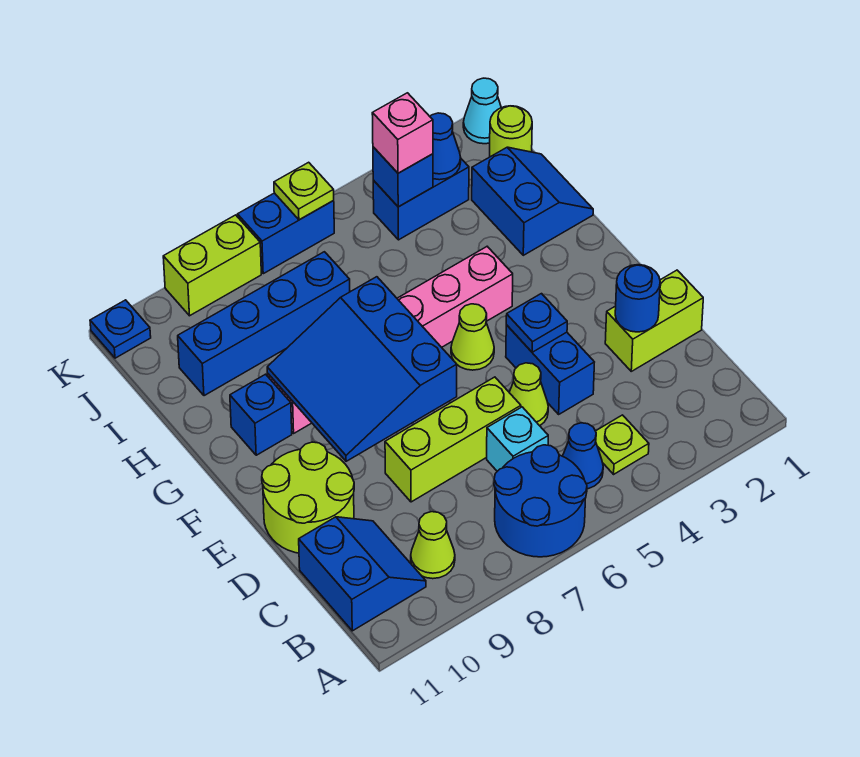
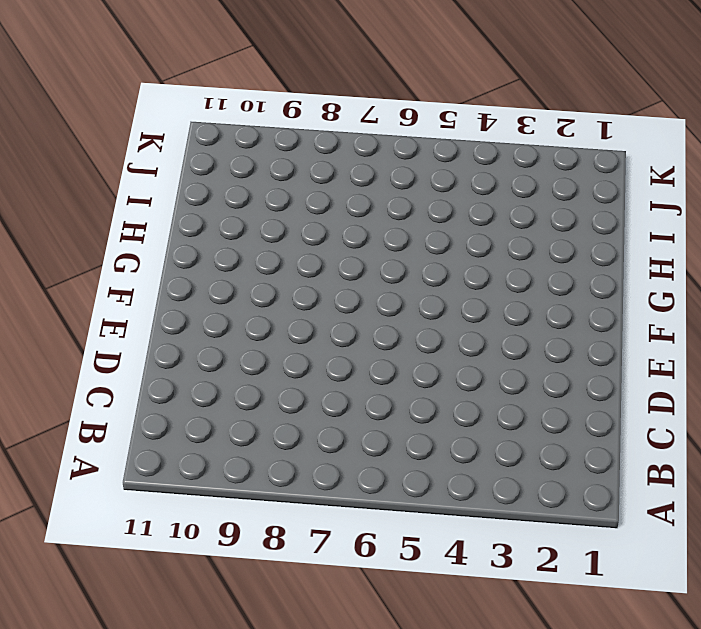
none -> blue 2x2 round brick [494,445,587,557]
none -> lime 1x1 plate [596,415,649,474]
none -> blue 1x1 cone [563,423,603,489]

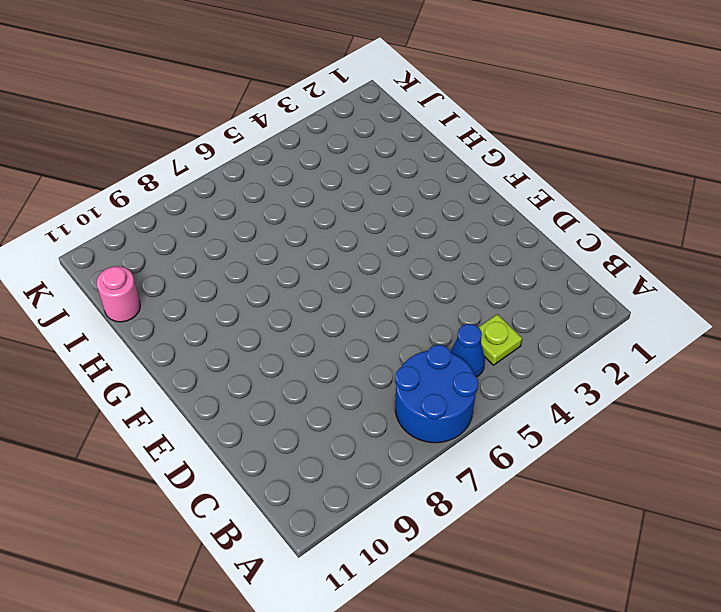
pink 1x1 round brick [97,266,140,322] -> none
none -> lime 1x1 cone [411,512,455,579]
none -> blue 2x2 slope [299,517,426,631]
none -> cyan 1x1 brick [487,407,548,471]

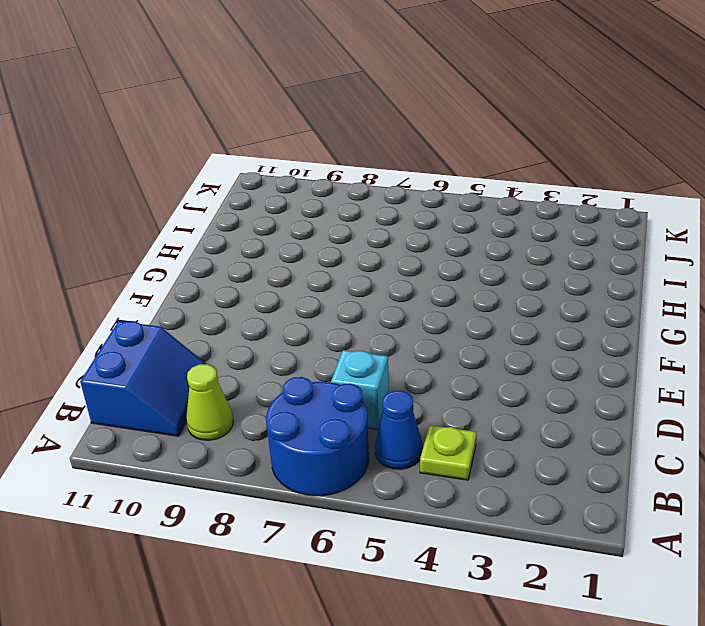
none -> lime 1x2 brick [605,270,703,371]
none -> blue 1x2 brick [506,325,594,414]
none -> lime 1x1 cone [509,363,548,426]

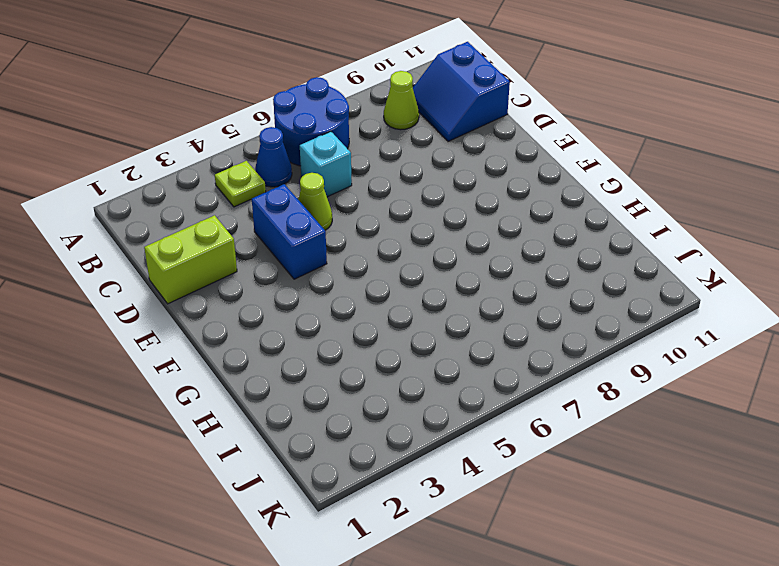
none -> lime 1x3 brick [385,377,521,502]
none -> lime 2x2 round brick [262,442,354,553]
none -> lime 1x1 cone [451,304,494,370]

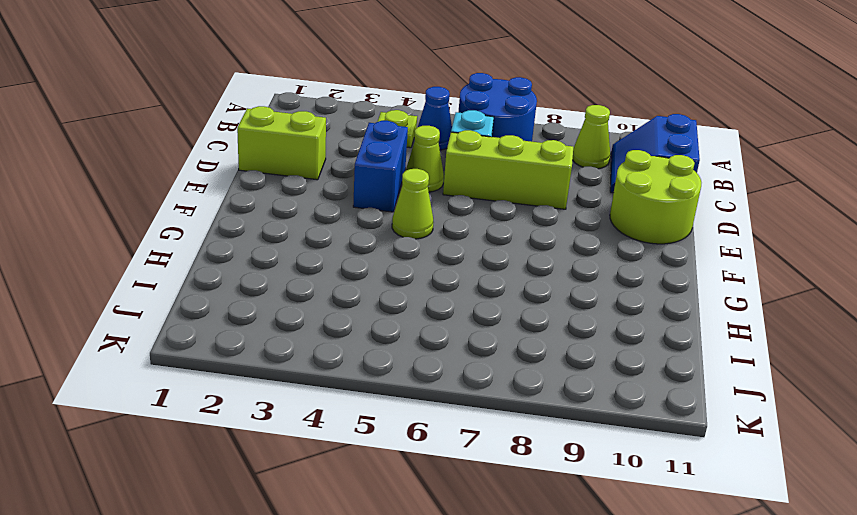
none -> pink 1x6 brick [267,247,513,433]
none -> blue 1x1 brick [230,374,292,455]
none -> blue 2x2 slope [472,147,593,255]

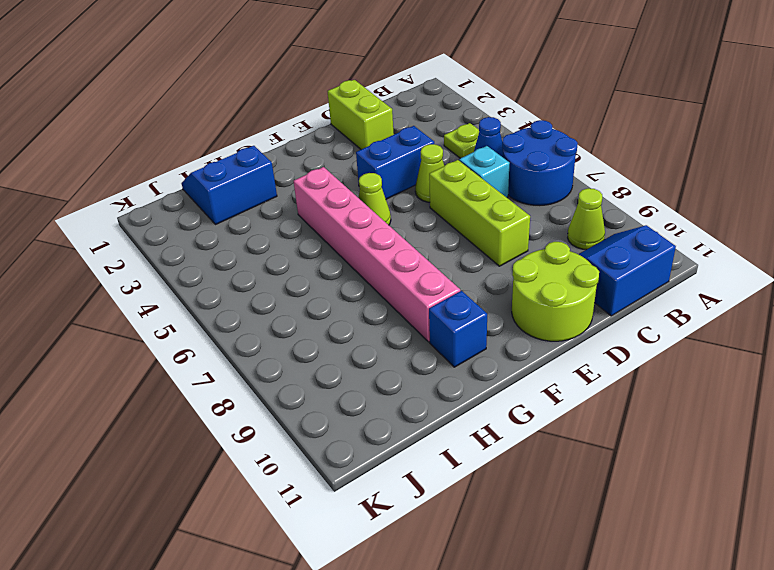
none -> blue 1x4 brick [178,252,350,396]
none -> lime 1x1 round brick [490,106,532,157]
none -> blue 1x2 brick [373,159,469,240]

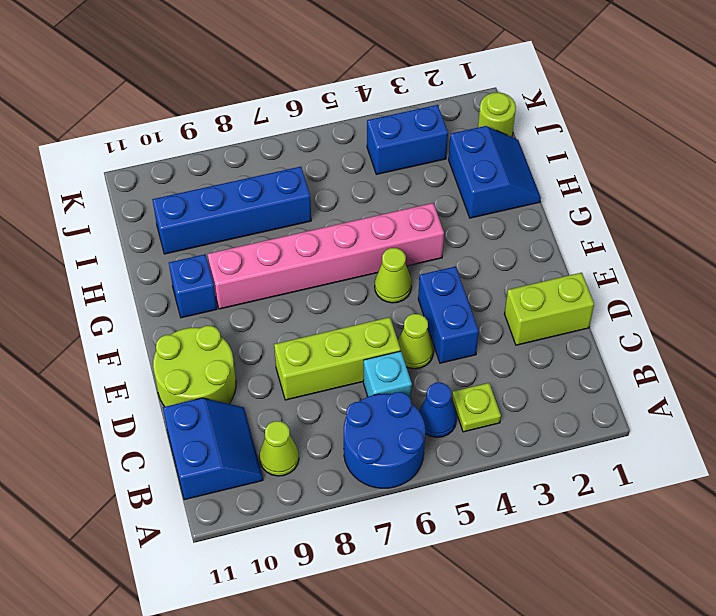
none -> cyan 1x1 cone [463,78,501,144]
none -> blue 1x2 brick [237,193,334,274]
none -> lime 1x2 brick [163,215,261,316]

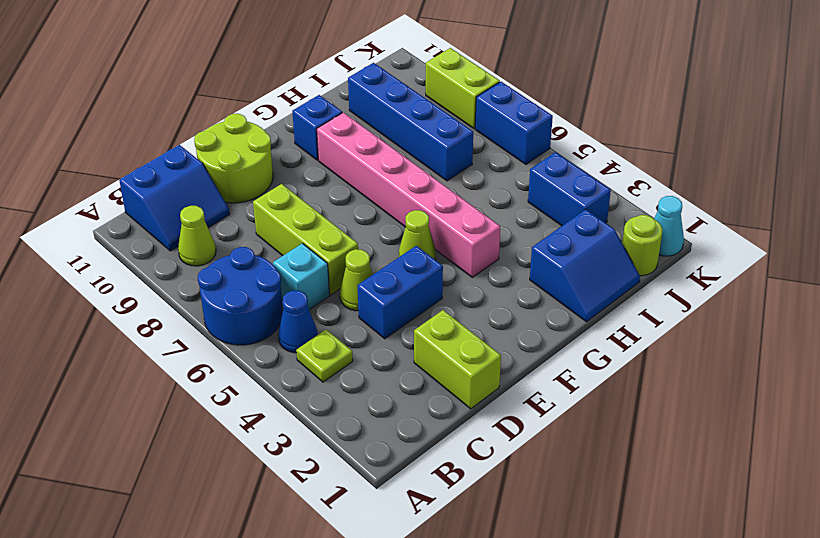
none -> blue 1x1 plate [90,300,151,358]
none -> blue 1x1 round brick [615,265,660,332]
none -> blue 1x1 plate [506,294,567,352]

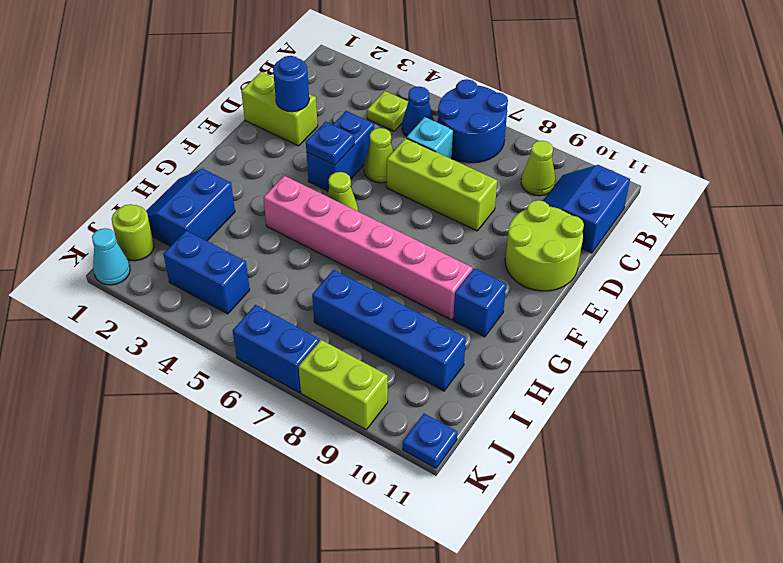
none -> blue 3x3 slope [267,277,457,461]
none -> blue 1x1 cone [430,113,461,180]
none -> blue 1x1 brick [373,147,433,207]

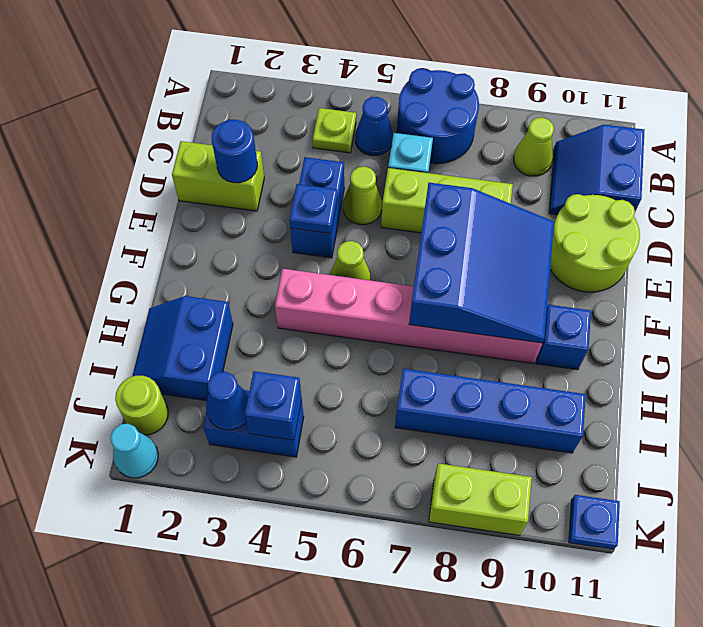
none -> blue 1x2 brick [237,193,334,274]
none -> lime 1x1 plate [274,162,334,220]
none -> pink 1x1 brick [372,93,433,173]

